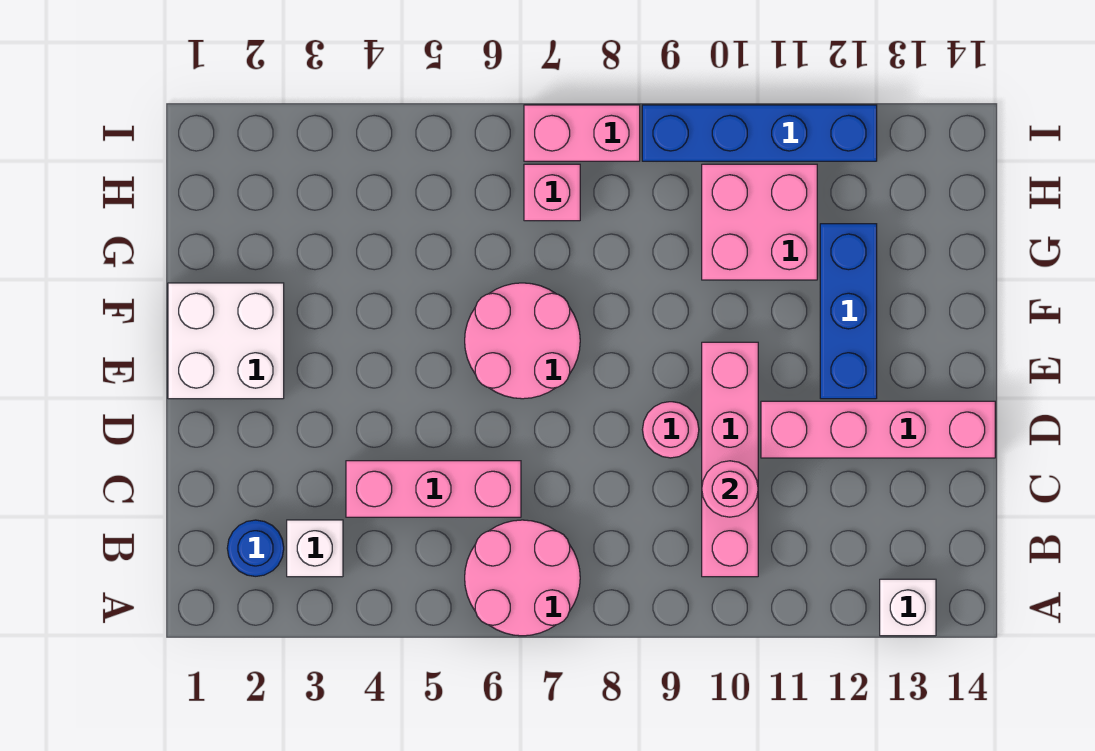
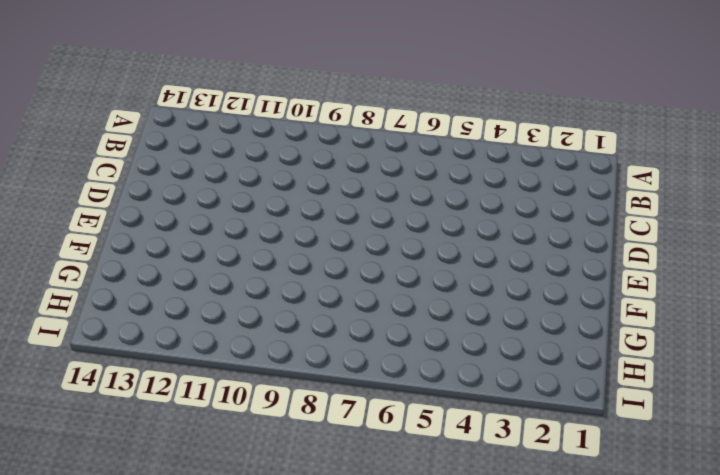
none -> pink 2x2 round brick [465,520,580,636]
none -> white 1x1 brick [880,579,936,636]
none -> blue 1x1 round brick [227,520,284,576]

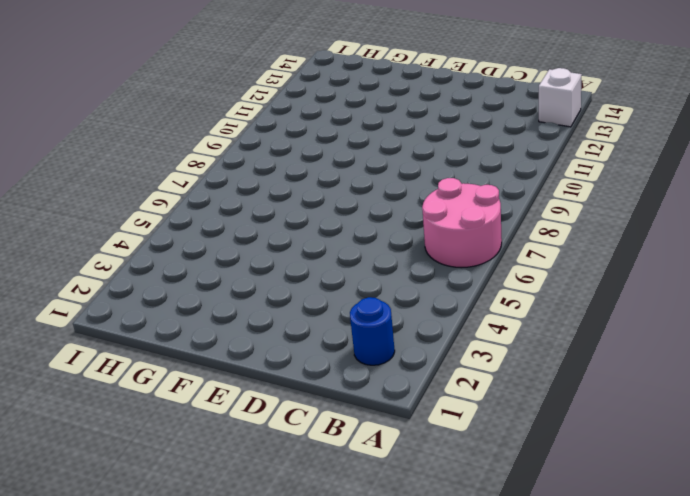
none -> white 1x1 brick [287,520,343,577]
none -> pink 1x4 brick [702,342,758,577]
none -> pink 1x3 brick [346,461,521,517]

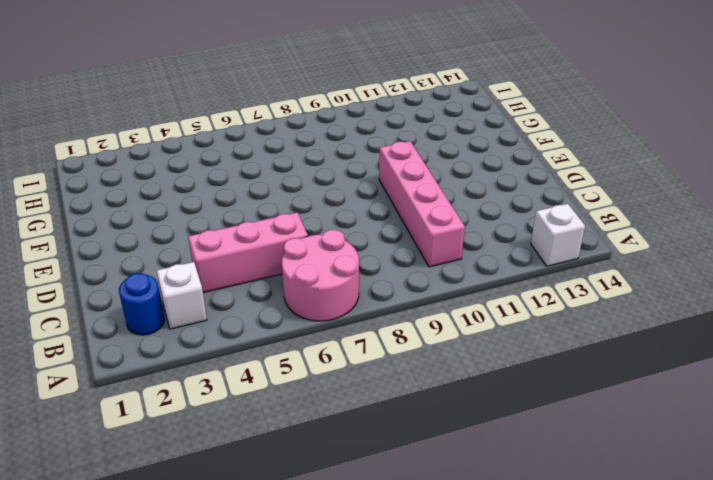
none -> pink 1x1 round brick [642,402,699,458]
none -> pink 1x4 brick [761,401,995,458]
none -> white 2x2 brick [168,283,284,399]

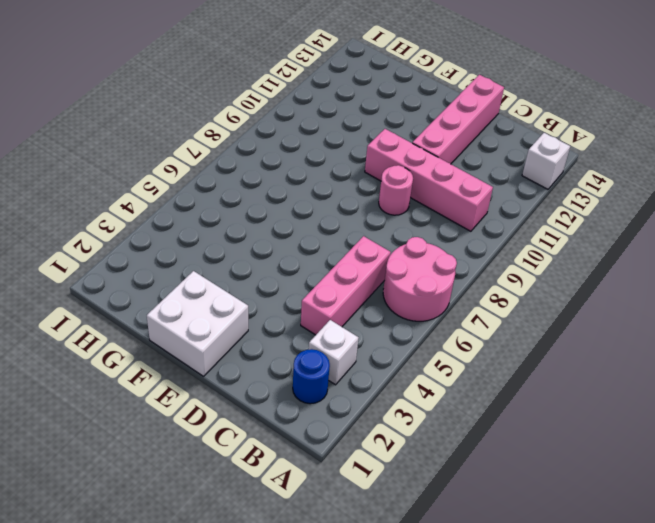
none -> pink 2x2 round brick [465,283,580,399]
none -> blue 1x3 brick [820,224,877,399]
none -> pink 2x2 brick [702,164,817,280]

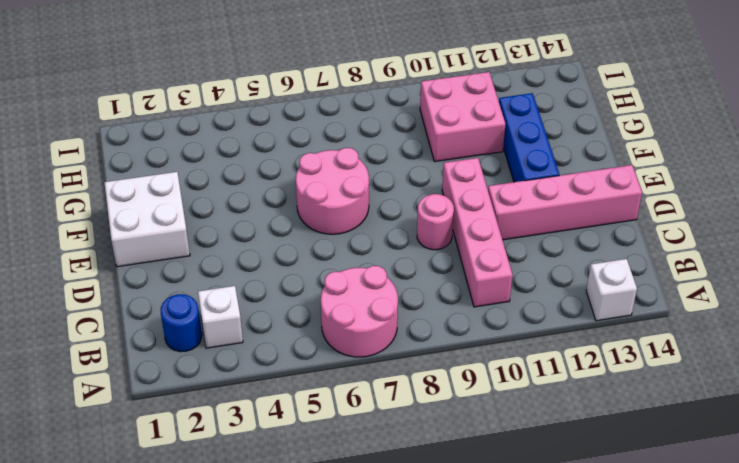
none -> pink 1x3 brick [346,461,521,517]
none -> pink 1x1 brick [524,164,580,221]
none -> pink 1x2 brick [524,105,640,161]

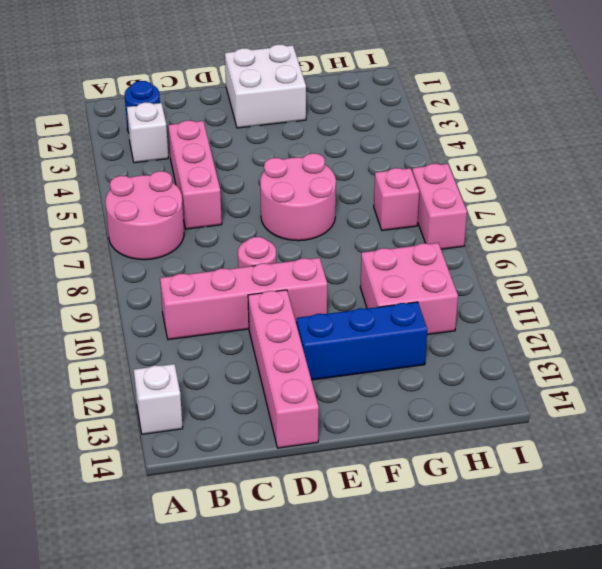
none -> blue 1x4 brick [642,105,877,161]
none -> pink 1x1 round brick [702,461,758,517]

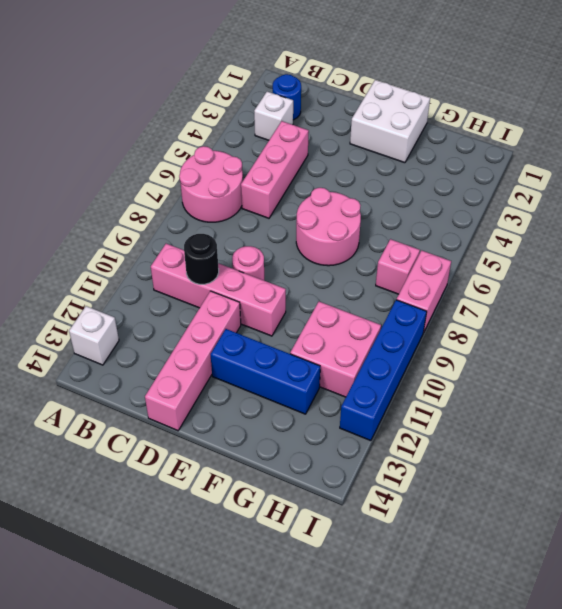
black 1x1 round brick [184,234,219,284] -> pink 1x1 round brick [702,461,758,517]

